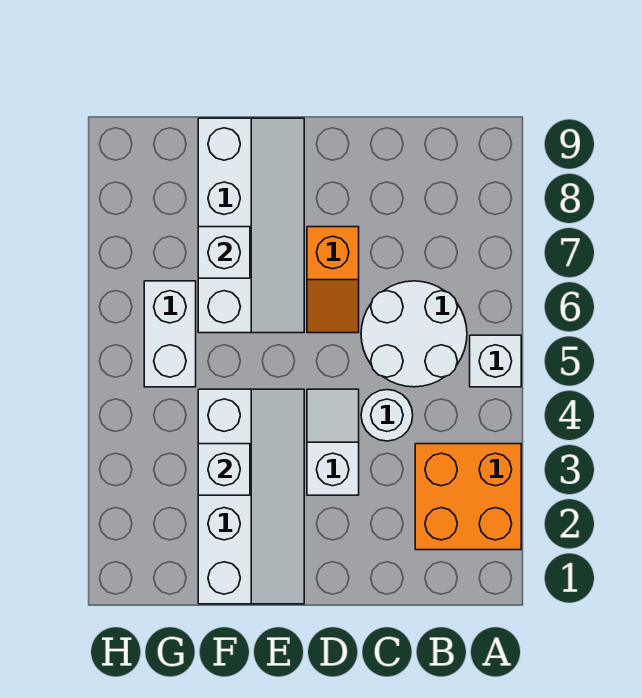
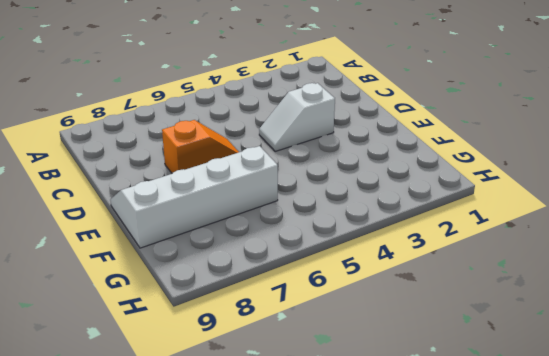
none -> orange 2x2 brick [415,444,521,550]
none -> white 1x1 brick [470,335,521,387]

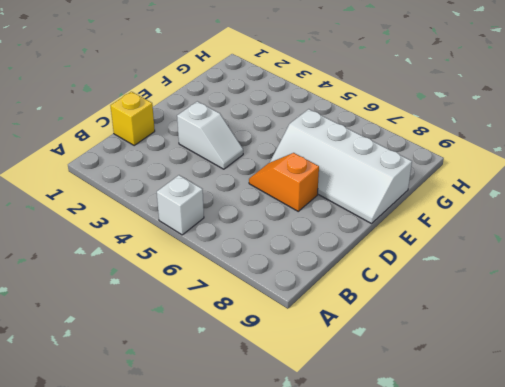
yellow 1x1 brick [110,92,155,145] -> none
none -> orange 2x2 brick [415,444,521,550]
none -> white 2x2 round brick [361,281,467,387]

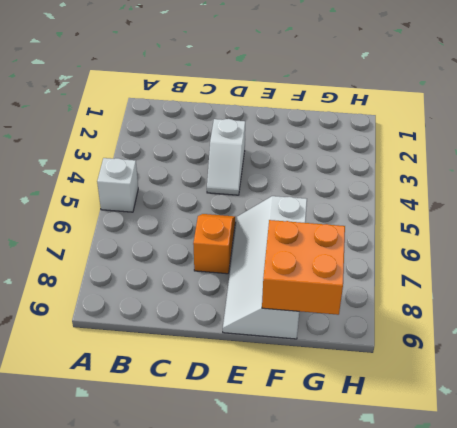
orange 2x2 brick [262,220,345,315] -> orange 2x2 brick moved to [415,444,521,550]
none -> white 2x2 round brick [361,281,467,387]
none -> white 1x1 round brick [361,390,413,441]

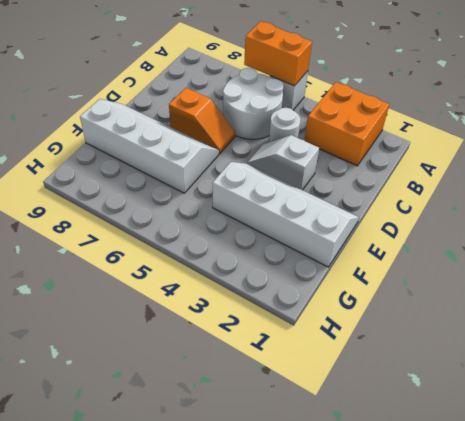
orange 1x2 brick [244,21,312,86] -> none
none -> white 1x2 brick [144,281,196,387]
none -> white 1x1 brick [198,444,250,495]

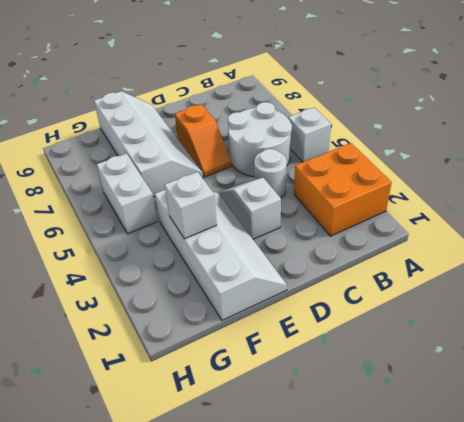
none -> white 1x1 brick [198,227,250,278]

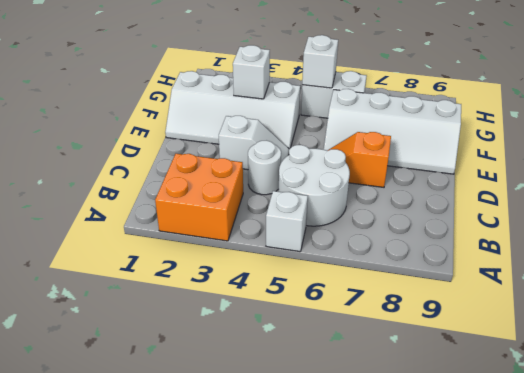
white 1x1 brick [302,35,338,88] -> white 1x1 brick moved to [198,227,250,278]

